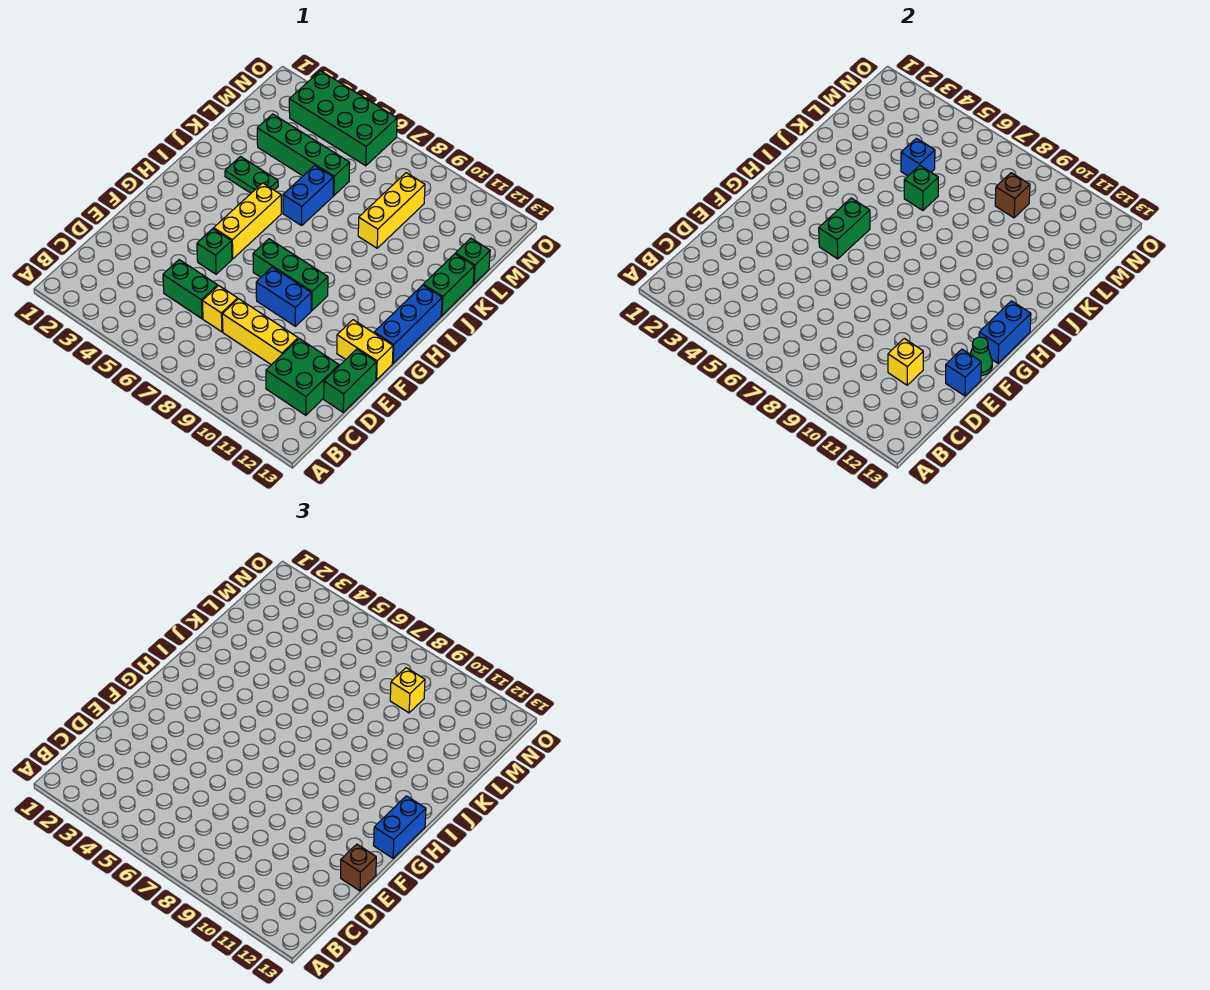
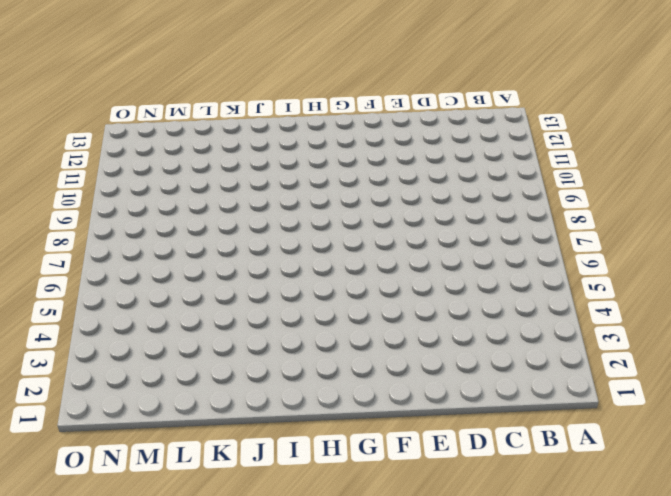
none -> green 2x2 brick [266,339,339,415]
none -> green 1x2 brick [163,260,218,319]
none -> yellow 1x1 brick [202,286,238,332]

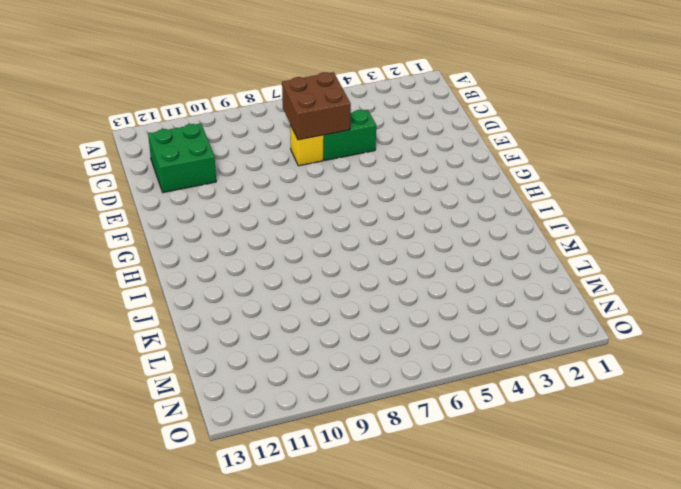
brown 2x2 brick [282,72,351,140] -> none
none -> yellow 1x3 brick [222,299,298,365]
none -> green 1x2 brick [324,349,376,412]
none -> green 1x1 brick [197,229,232,274]

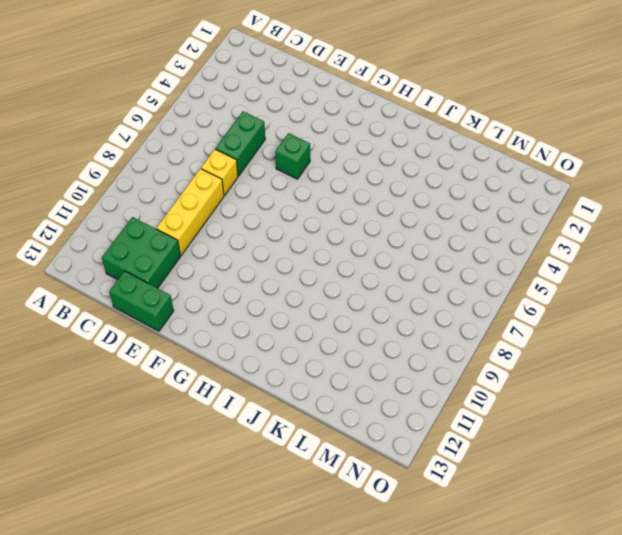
none -> blue 1x2 brick [256,267,311,326]
none -> yellow 1x2 brick [337,320,393,380]
none -> yellow 1x3 brick [214,183,281,259]

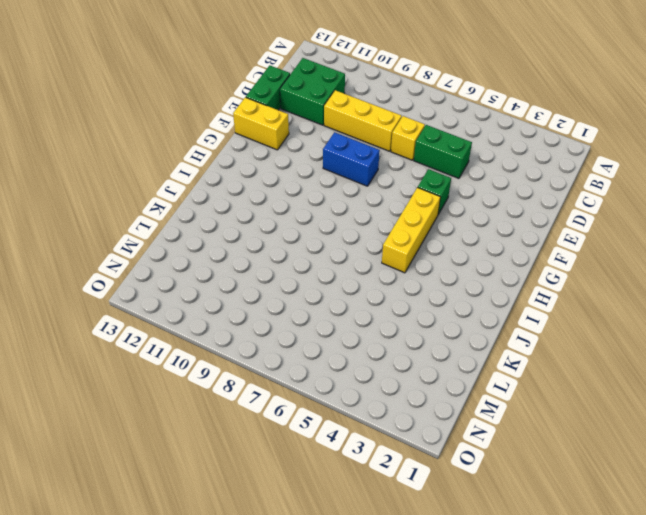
none -> green 1x3 brick [253,239,328,310]
none -> blue 1x3 brick [374,285,442,363]
none -> green 1x2 plate [225,157,278,193]

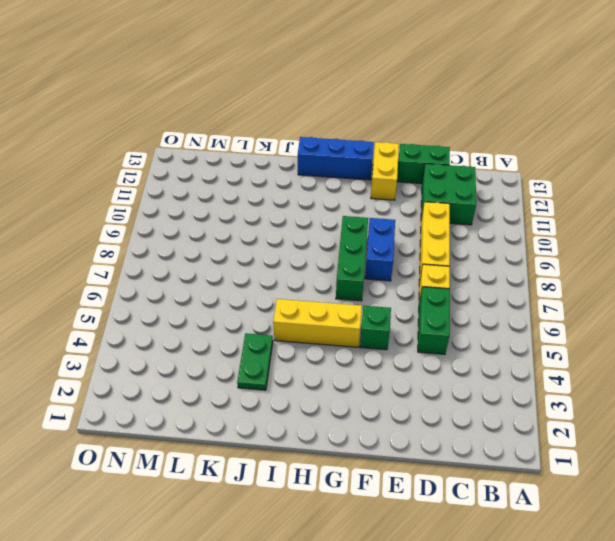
none -> blue 1x2 brick [283,166,333,225]
none -> green 1x2 brick [423,254,474,315]
none -> yellow 1x3 brick [358,173,425,248]

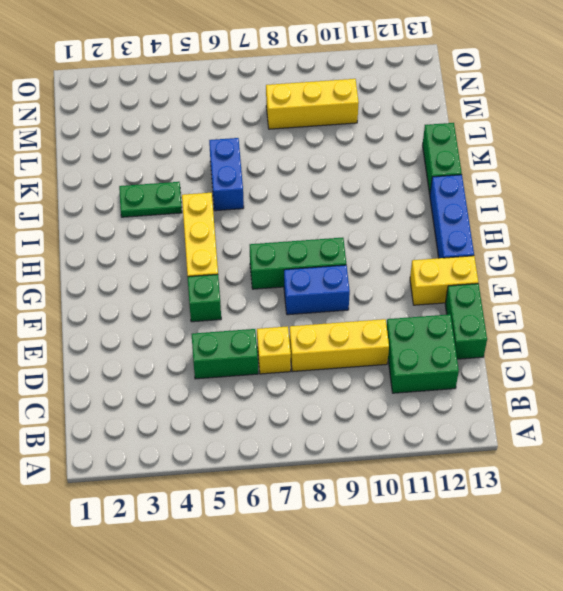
yellow 1x3 brick [266,79,359,129] -> yellow 1x3 brick turned to [358,173,425,248]
none -> green 1x4 brick [257,114,350,195]
none -> green 1x1 brick [456,238,490,284]
none -> green 2x4 brick [289,71,397,166]

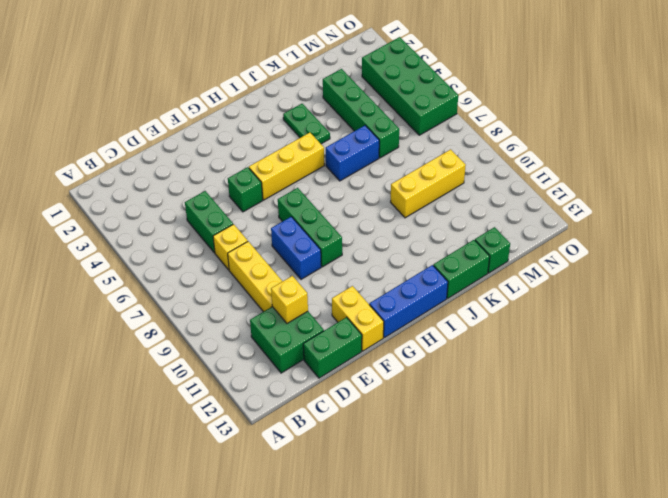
none -> blue 1x1 brick [946,349,981,396]
none -> green 1x1 cone [970,337,992,376]
none -> green 1x2 brick [819,198,870,259]

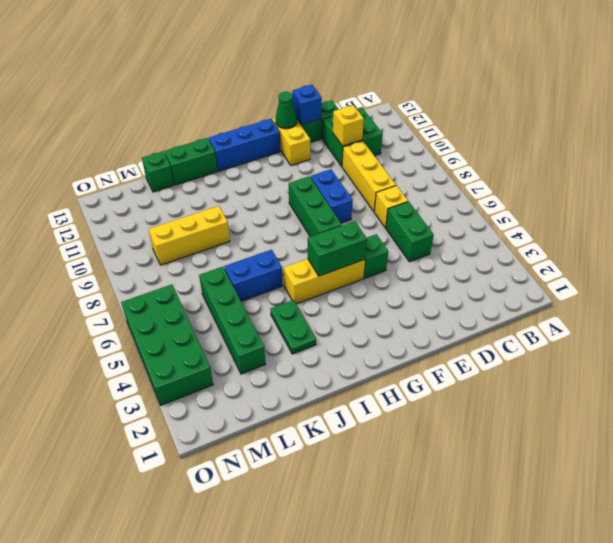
none -> blue 1x2 brick [979,301,1031,363]
none -> green 1x1 brick [904,166,938,210]
none -> blue 1x1 brick [901,138,935,176]

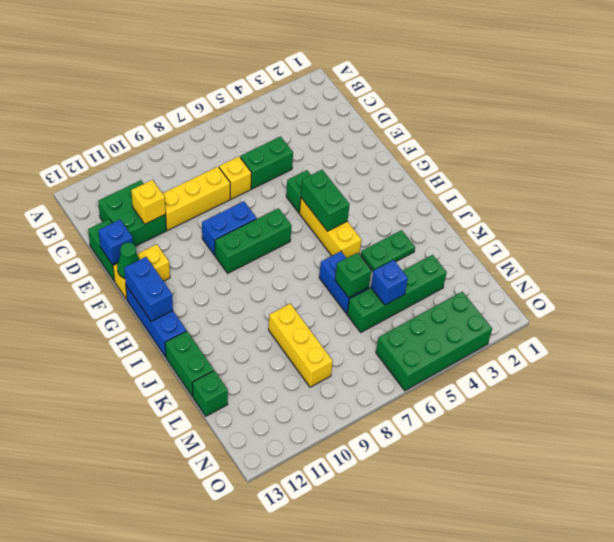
none -> brown 1x1 brick [995,173,1030,218]
none -> brown 1x1 brick [341,844,376,891]
none -> blue 1x2 brick [374,796,426,858]

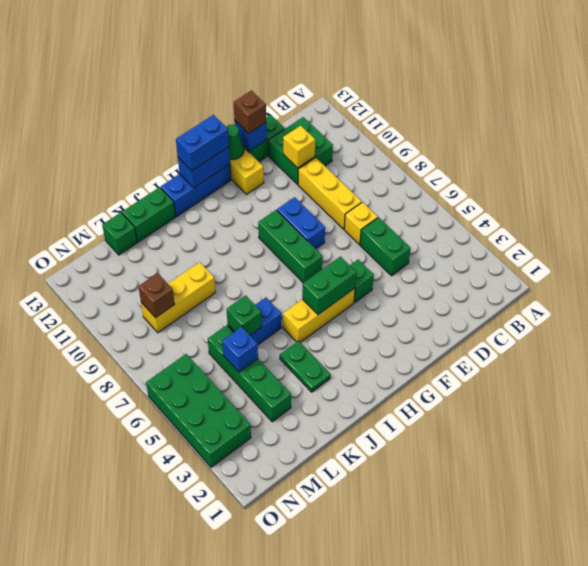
none -> yellow 1x1 brick [390,668,425,713]

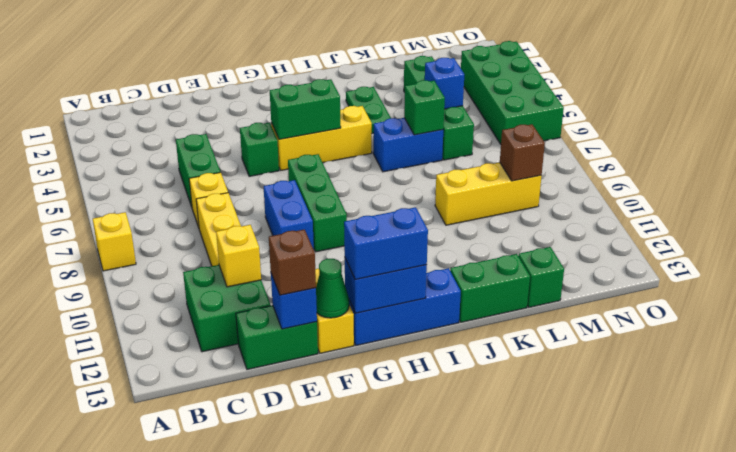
yellow 1x1 brick [93,212,136,271] -> yellow 1x1 brick moved to [390,668,425,713]

